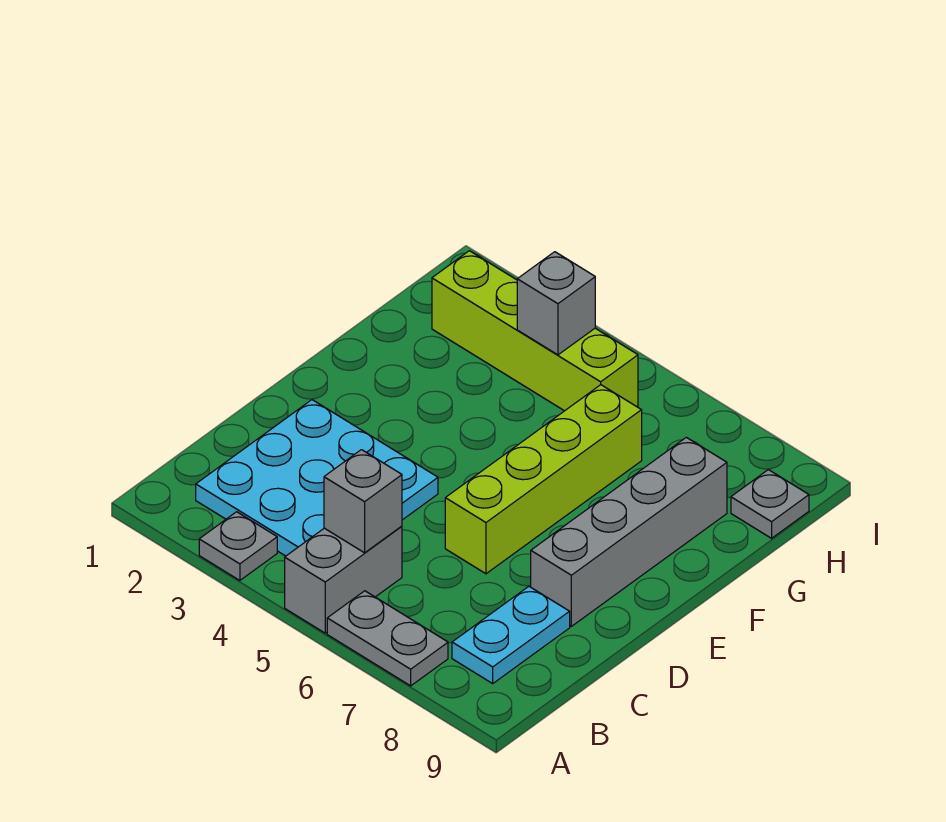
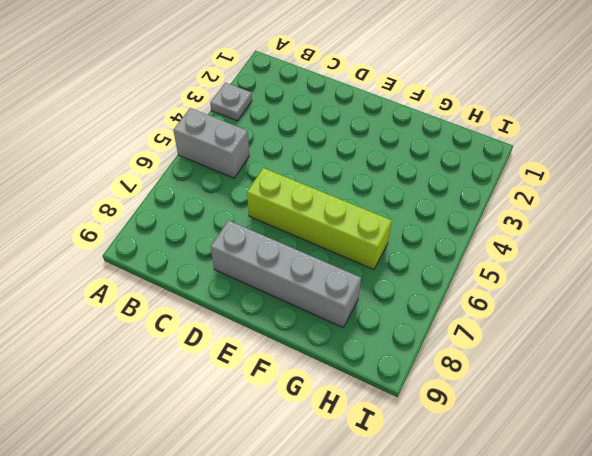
none -> grey 1x2 plate [327,591,448,686]
none -> cyan 3x3 plate [196,400,438,556]

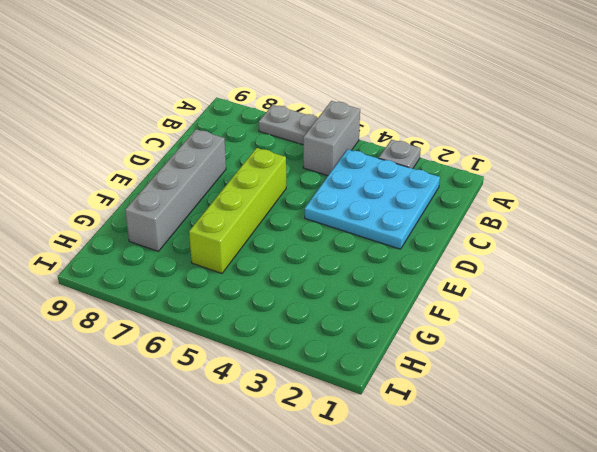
none -> cyan 1x2 plate [452,586,570,683]
none -> lime 1x4 brick [432,251,638,411]

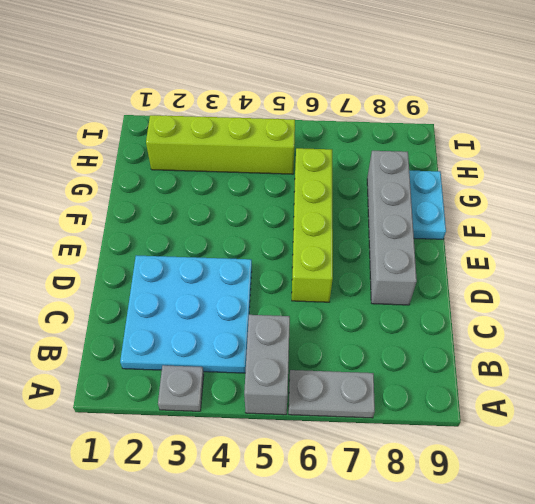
cyan 1x2 plate [409,170,446,239] -> cyan 1x2 plate moved to [452,586,570,683]
none -> grey 1x1 plate [731,470,809,538]
none -> grey 1x1 brick [324,450,402,553]

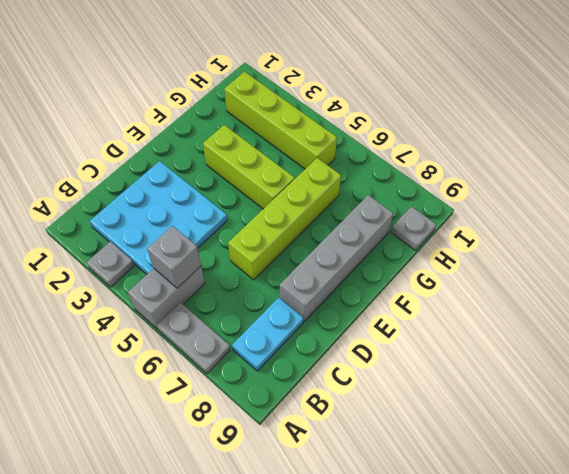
lime 1x3 brick [203,125,295,209] -> none
none -> grey 1x1 brick [517,252,595,355]

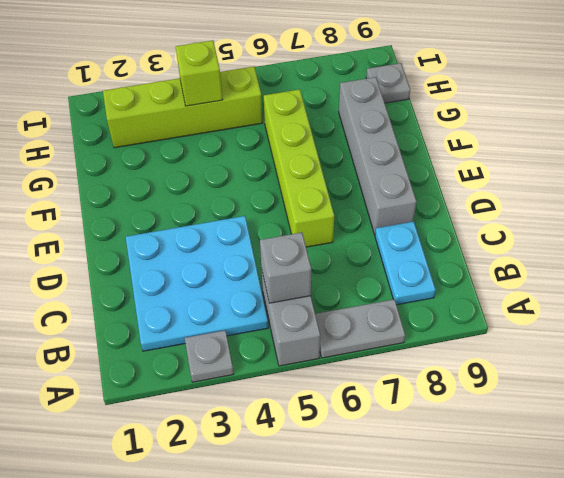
lime 1x1 brick [176,40,223,106] -> grey 1x1 brick [517,252,595,355]

